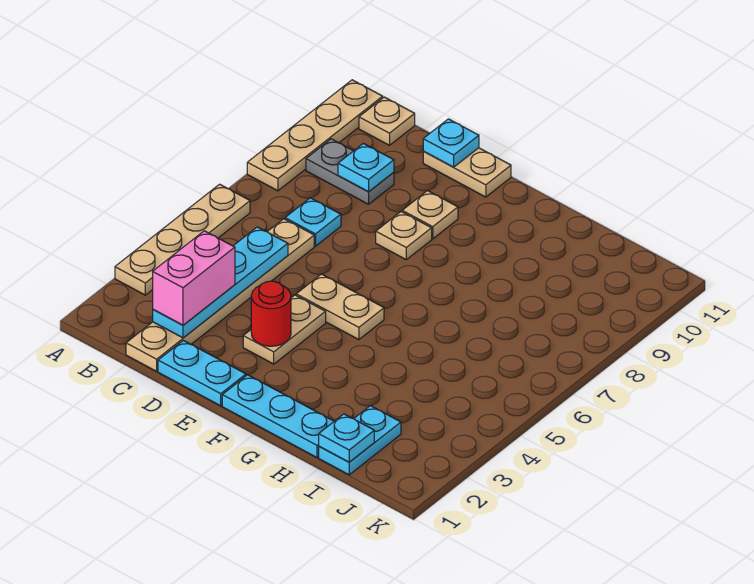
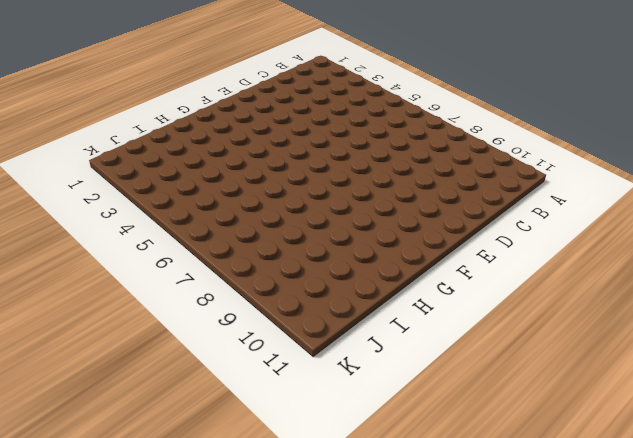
none -> tan 1x4 plate [115,184,250,295]
none -> tan 1x4 plate [247,80,383,191]
none -> grey 1x2 plate [306,139,394,204]

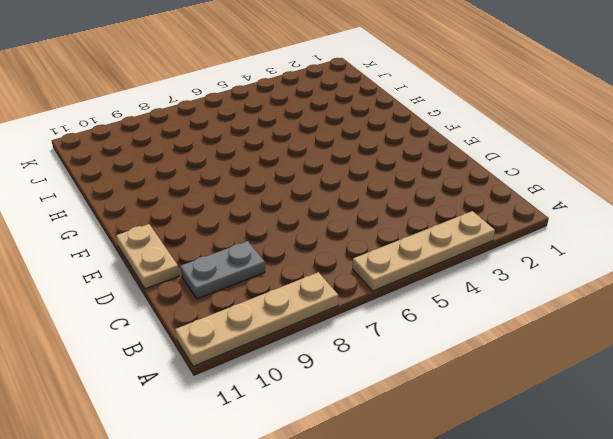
grey 1x2 plate [180,241,265,299] -> grey 1x2 plate turned to [306,139,394,204]
none -> tan 1x1 plate [359,97,415,145]
none -> tan 1x6 plate [126,219,314,371]
none -> cyan 1x1 plate [285,198,341,246]

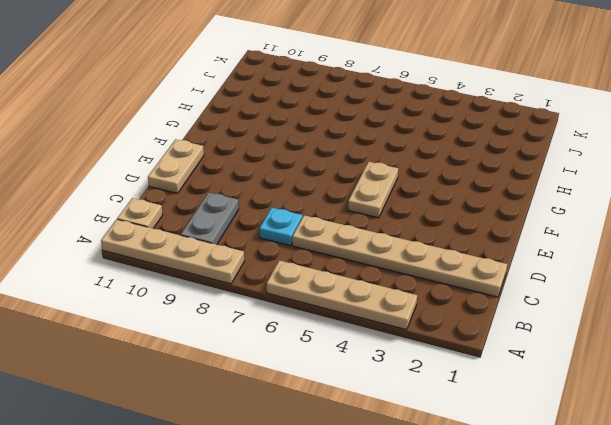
none -> cyan 1x2 plate [158,340,246,406]
none -> tan 1x2 plate [243,295,326,364]
none -> tan 1x1 plate [376,211,432,260]

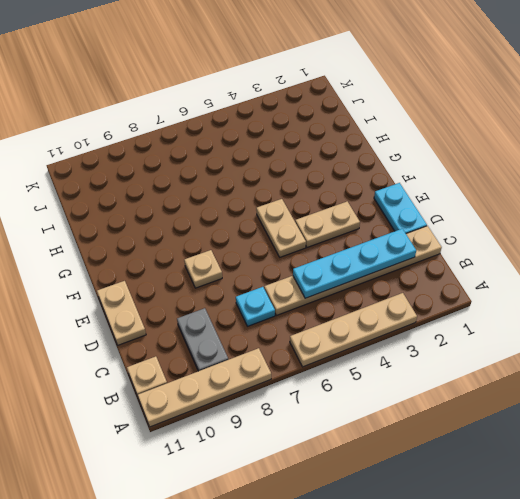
none -> tan 1x1 plate [402,190,458,239]
none -> cyan 1x3 plate [222,375,334,457]
none -> cyan 1x2 plate [319,406,401,475]

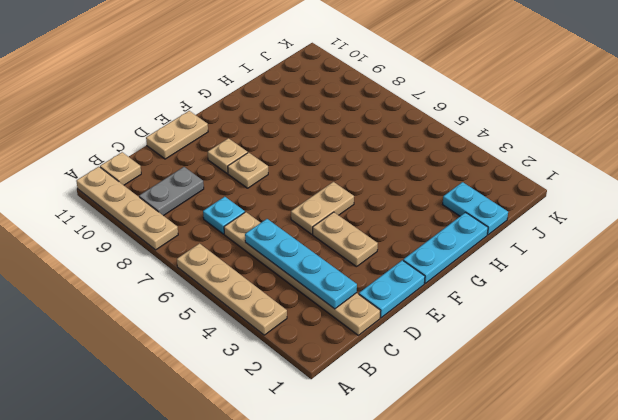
none -> cyan 1x1 plate [338,143,394,192]
none -> cyan 1x1 plate [423,119,479,167]
none -> red 1x1 round brick [251,281,291,346]

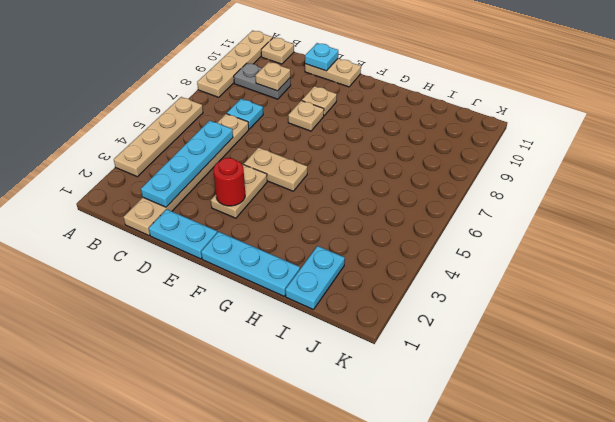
tan 1x1 plate [255,62,290,91] -> cyan 1x1 plate [338,143,394,192]
none -> cyan 1x1 plate [319,414,374,462]
none -> pink 1x2 brick [153,231,235,325]

